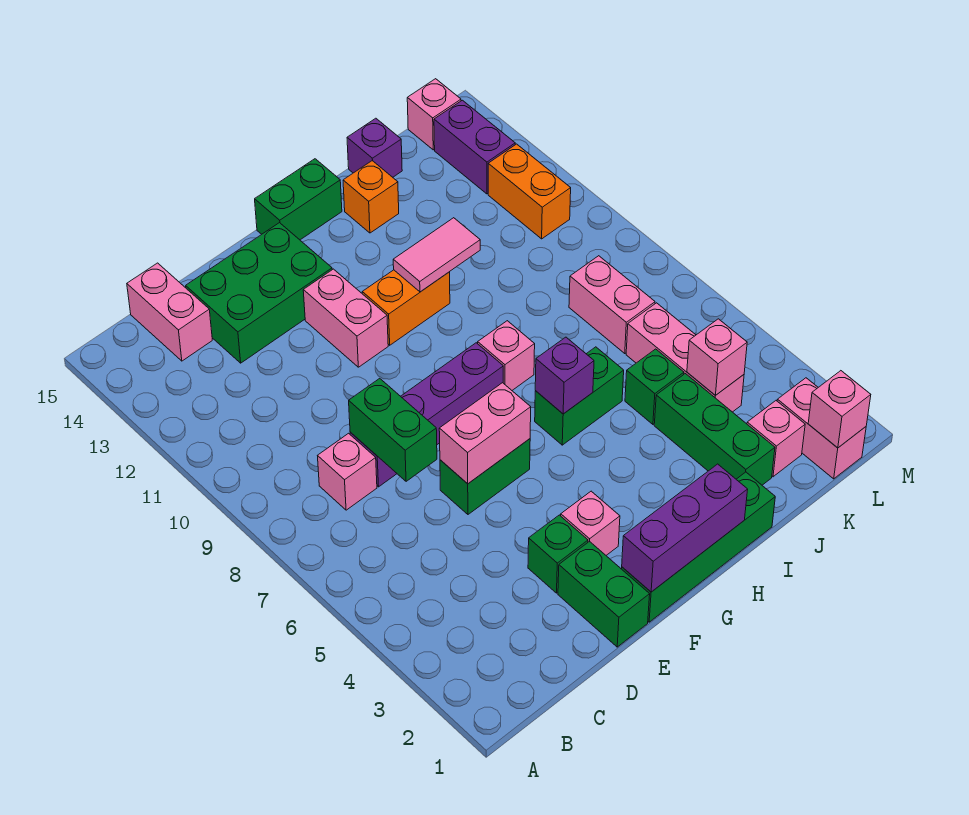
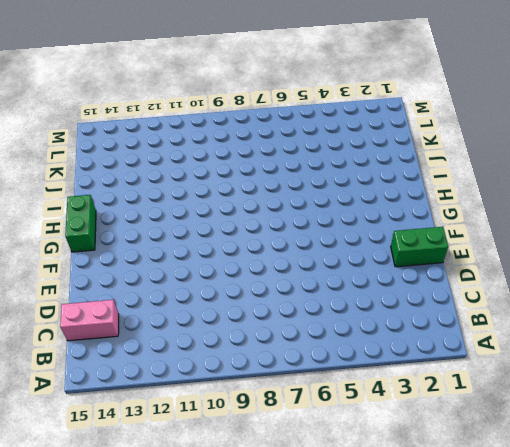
none -> pink 1x1 brick [318,433,377,510]
none -> purple 1x4 brick [350,343,503,487]
none -> green 2x3 brick [186,223,332,363]
none -> green 1x1 brick [528,515,588,593]

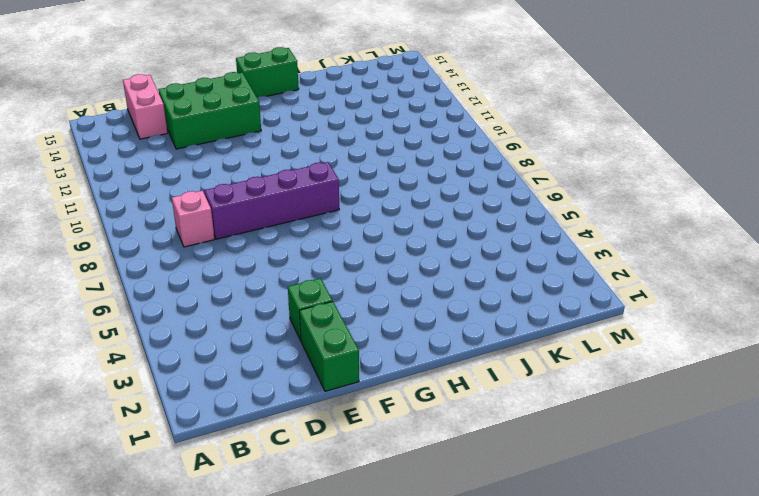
none -> green 1x2 brick [440,439,530,514]
none -> green 1x4 brick [622,472,775,622]
none -> pink 1x1 brick [561,491,620,555]
none -> pink 1x2 brick [303,269,388,367]

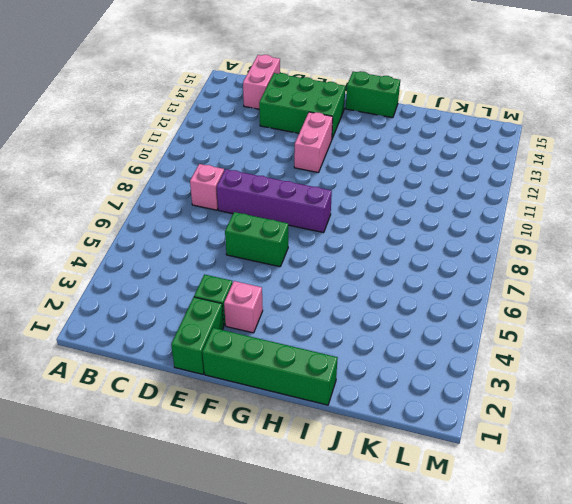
none -> orange 1x2 brick [362,270,450,345]
none -> green 1x2 brick [535,347,624,445]
none -> pink 1x1 brick [478,321,535,390]
none -> orange 1x1 brick [343,161,399,233]

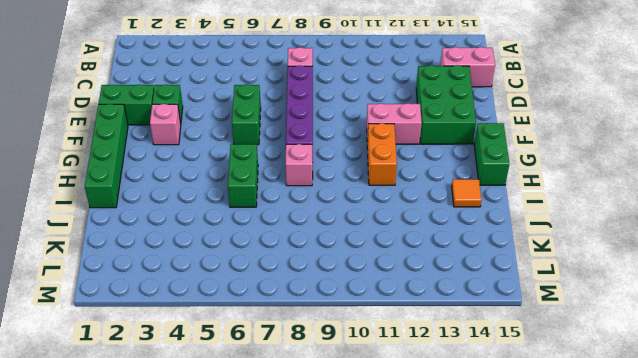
orange 1x1 tile [452,179,482,207] -> orange 1x1 brick [343,161,399,233]
none -> green 1x3 brick [654,374,775,485]
none -> green 1x1 brick [625,349,684,424]
none -> purple 1x1 brick [347,118,402,177]
none -> pink 1x1 brick [747,401,805,477]

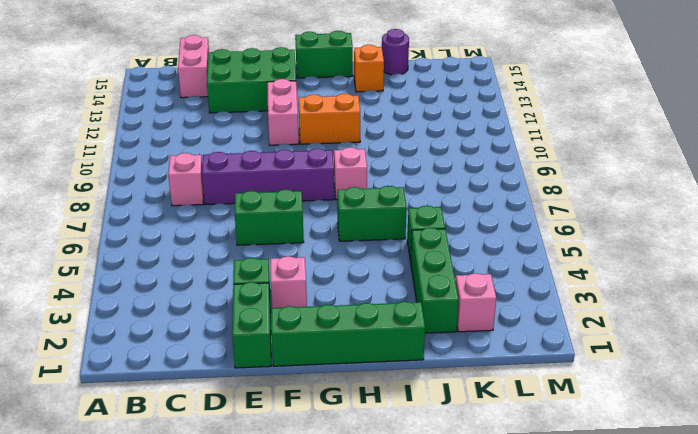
purple 1x1 round brick [382,29,409,75] -> purple 1x1 brick [347,118,402,177]
none -> pink 1x3 brick [626,303,744,412]
none -> pink 1x2 brick [569,256,655,354]
none -> pink 1x2 brick [777,378,866,479]
none -> orange 1x2 brick [488,144,571,239]

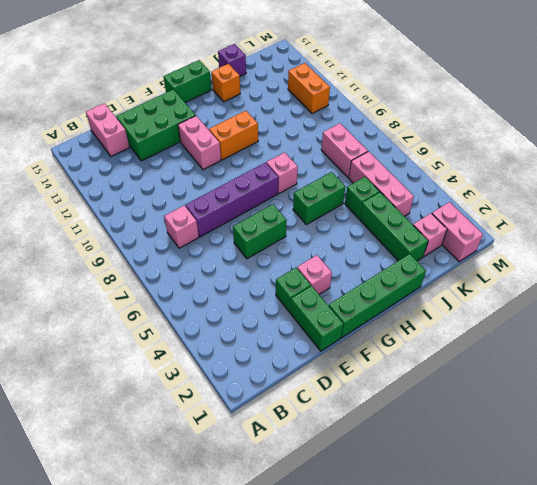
none -> purple 1x2 brick [434,100,515,194]
none -> pink 1x1 brick [407,79,461,150]
none -> green 1x2 brick [349,378,437,481]
none -> pink 1x2 brick [439,383,531,484]

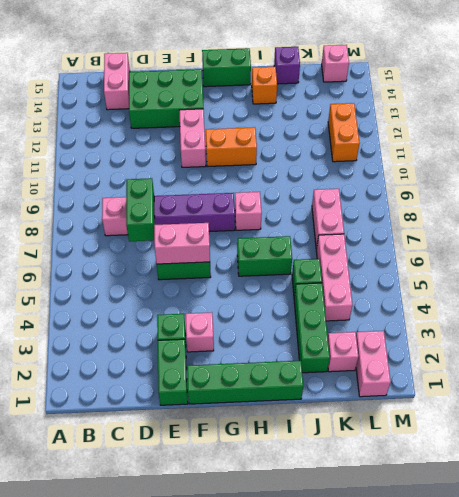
none -> purple 1x2 brick [434,100,515,194]
none -> purple 1x3 brick [622,464,748,592]
none -> purple 1x1 brick [535,337,594,414]
none -> pink 1x2 tile [393,218,480,292]

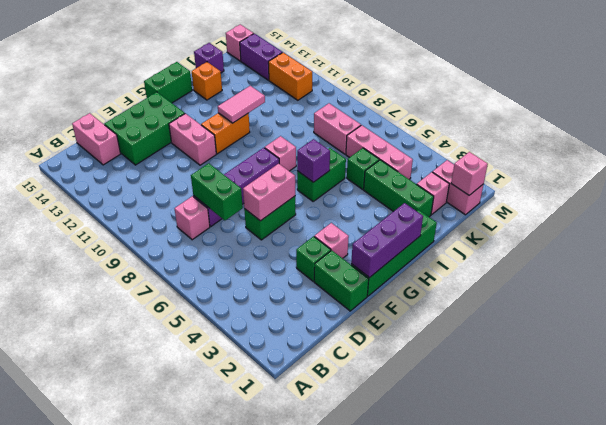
none -> pink 1x1 brick [687,319,747,396]

